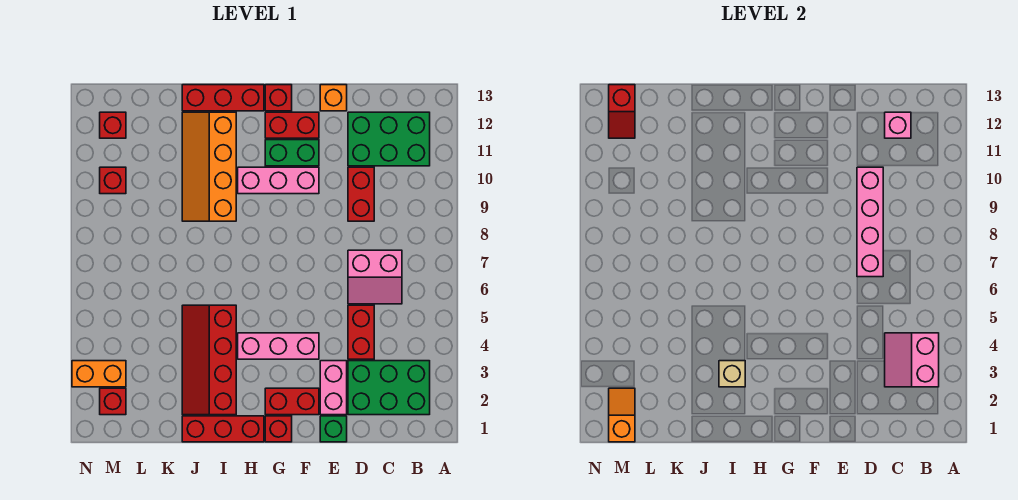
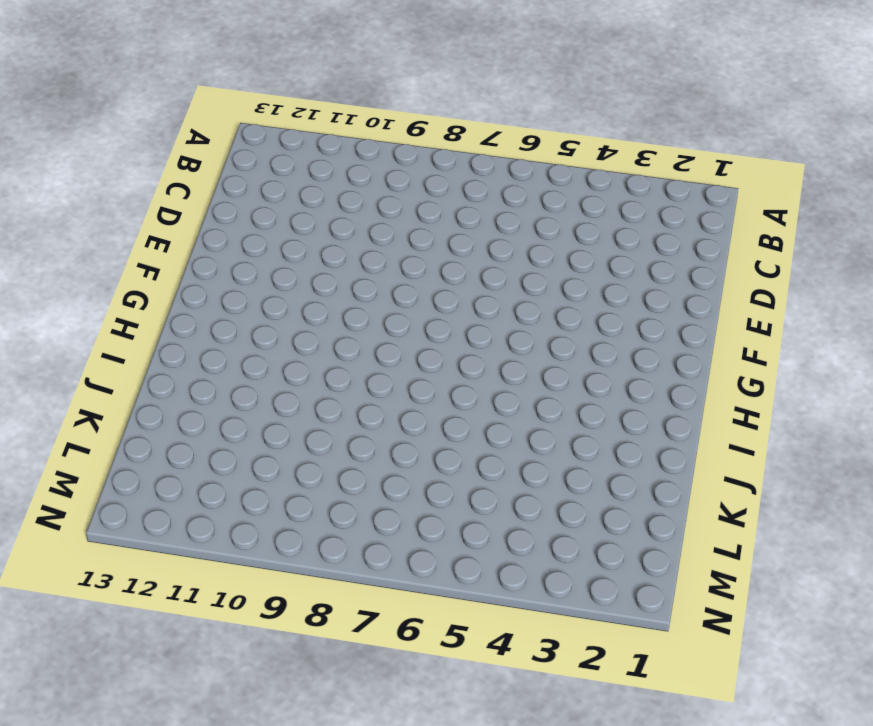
none -> green 2x3 brick [348,361,430,415]
none -> green 2x3 brick [348,112,430,166]
none -> pink 2x2 slope [348,250,402,304]

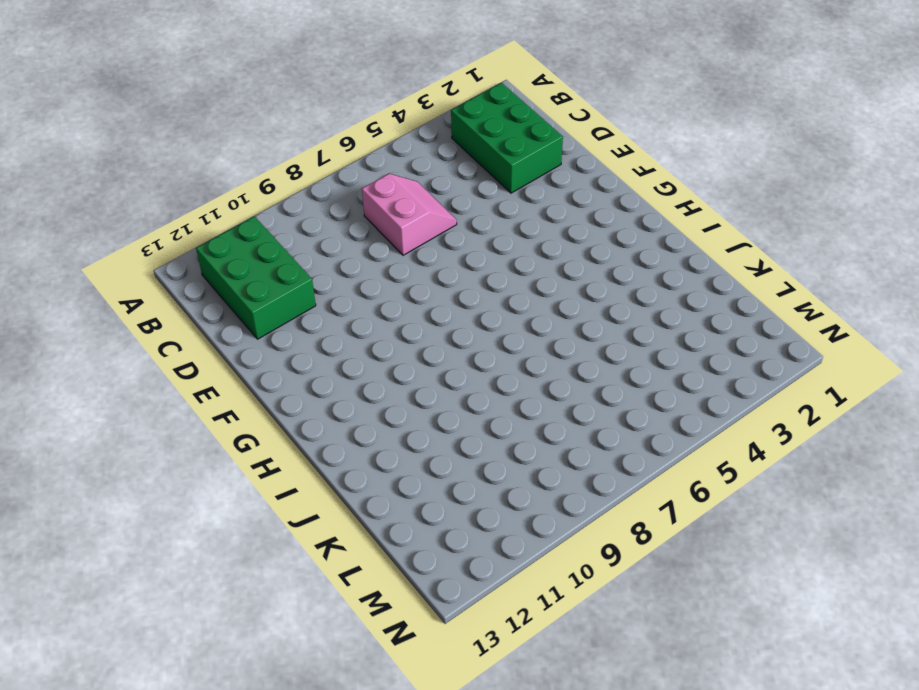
none -> red 1x2 brick [348,305,374,359]
none -> red 1x2 brick [348,167,374,221]
none -> green 1x1 brick [320,416,347,442]

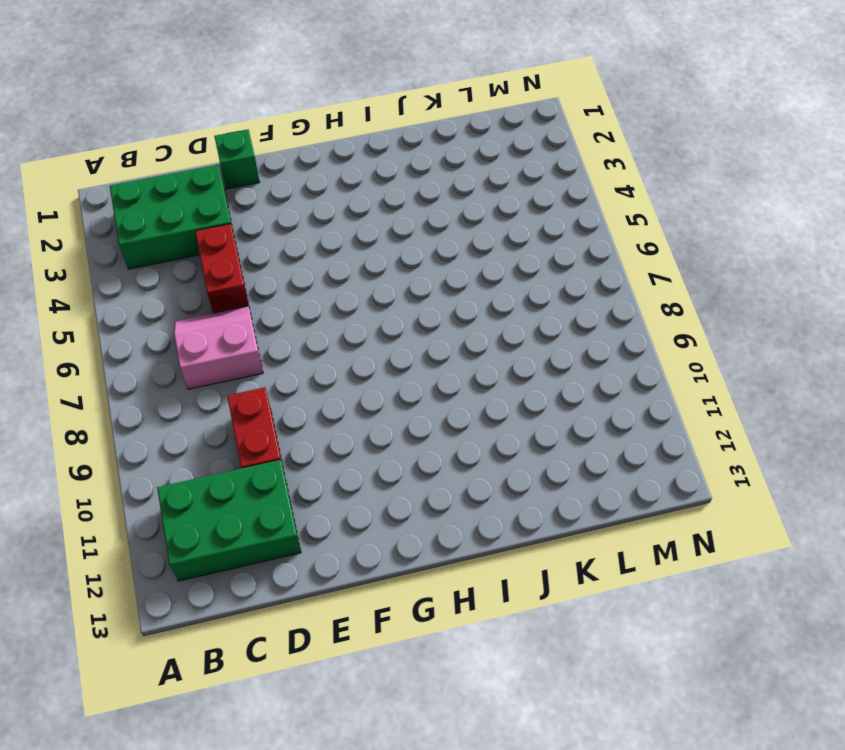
none -> pink 1x2 brick [320,361,347,415]
none -> orange 1x1 brick [320,85,347,111]
none -> red 1x2 brick [265,388,319,415]

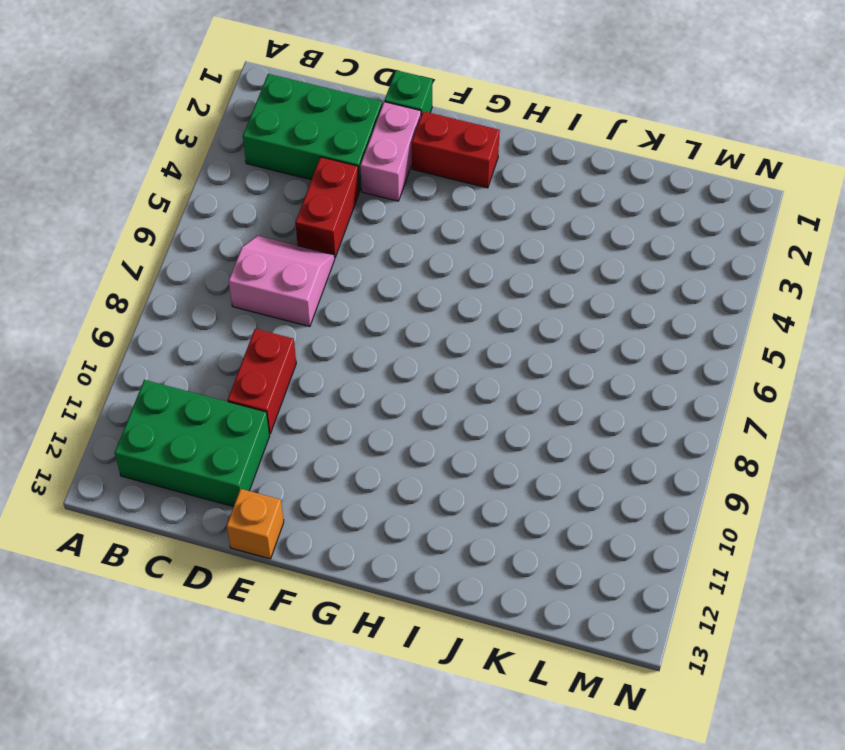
none -> pink 1x3 brick [238,333,319,359]
none -> pink 1x3 brick [238,167,319,194]
none -> green 1x2 brick [265,140,319,166]

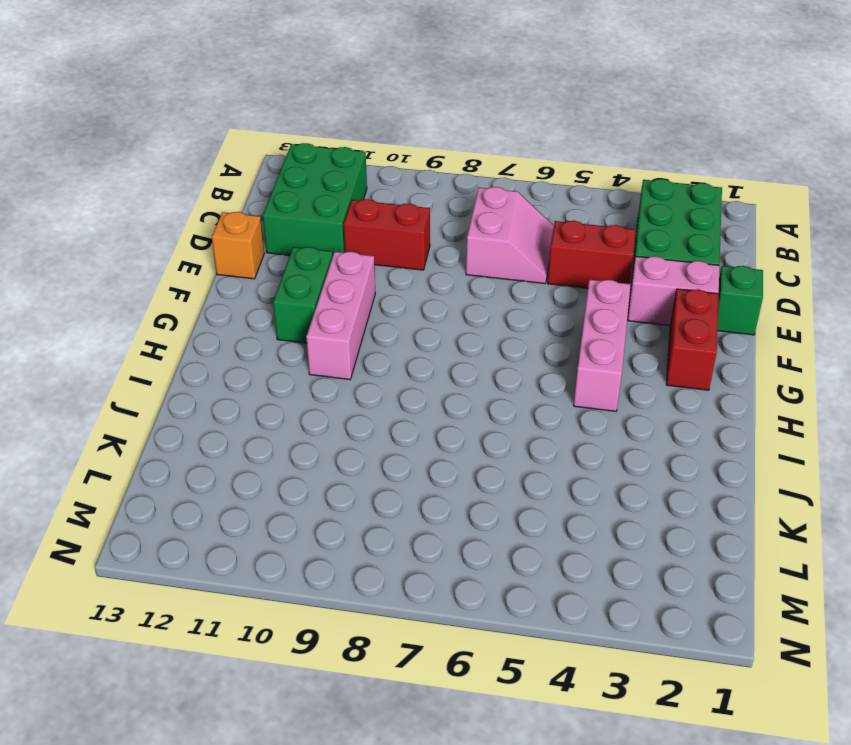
none -> red 1x2 brick [265,112,319,138]
none -> red 1x1 brick [265,416,292,442]
none -> red 1x1 brick [265,85,292,111]

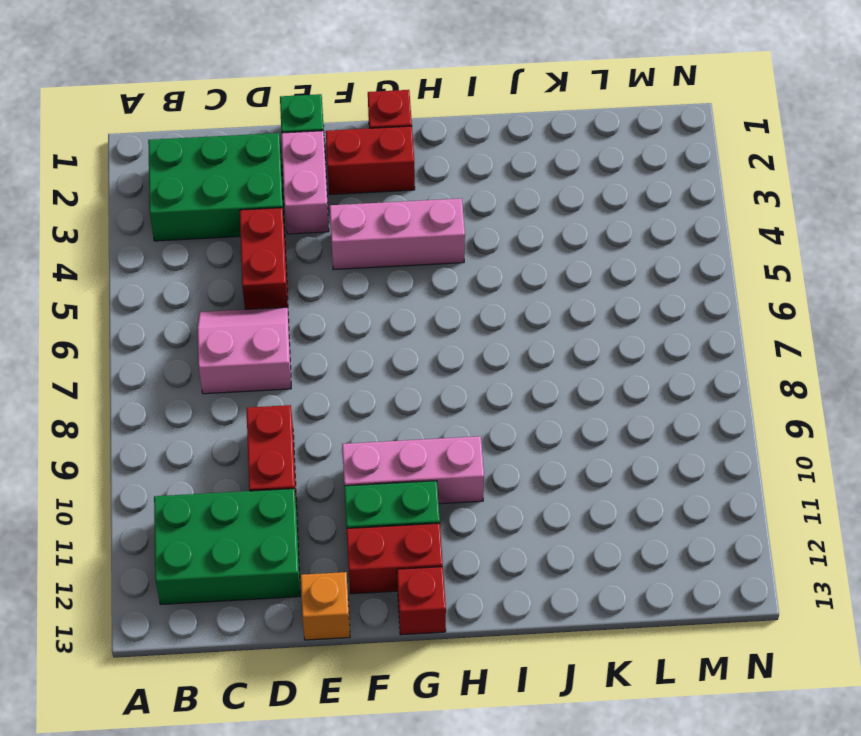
none -> red 1x3 brick [182,416,264,442]
none -> red 1x3 brick [182,85,264,111]
none -> red 2x4 slope [182,305,236,415]

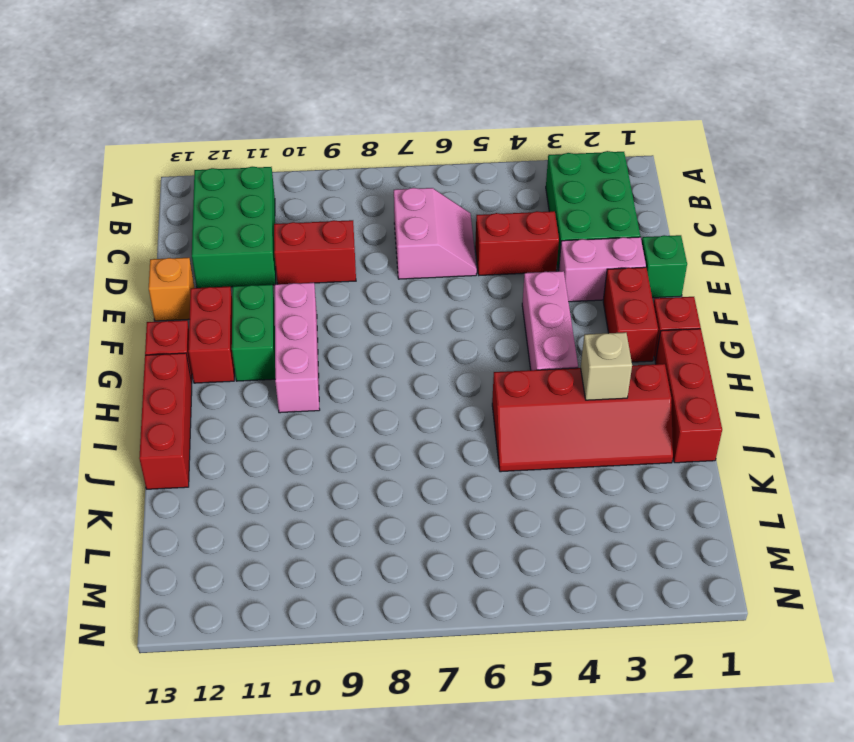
none -> orange 2x4 slope [182,112,236,221]
none -> red 1x1 brick [100,388,126,415]
none -> orange 1x2 brick [72,361,126,387]

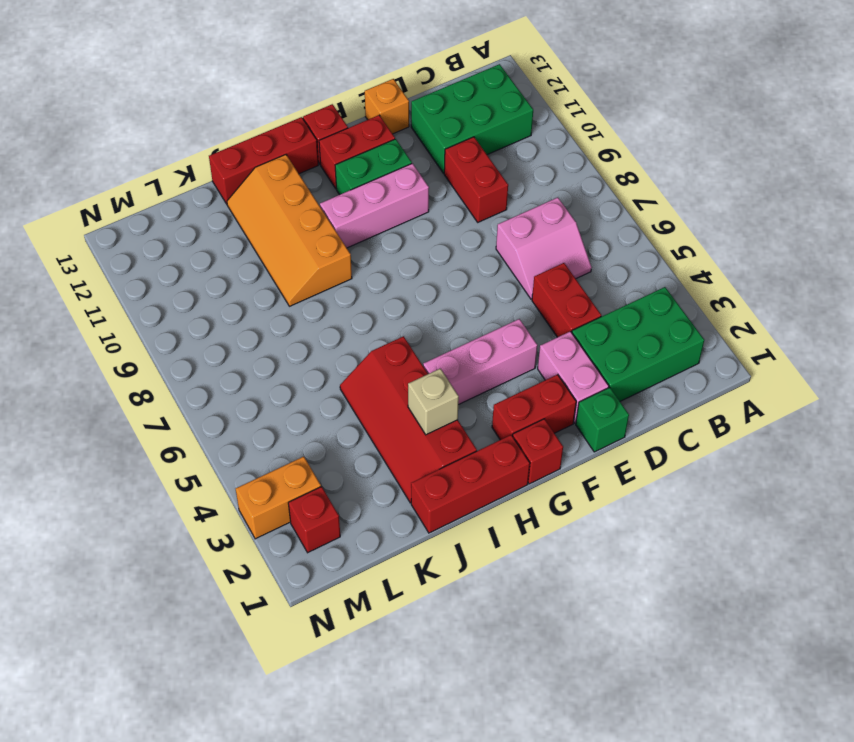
none -> red 1x1 brick [100,167,126,194]
none -> red 1x1 brick [100,112,126,138]
none -> pink 2x2 slope [885,333,939,387]

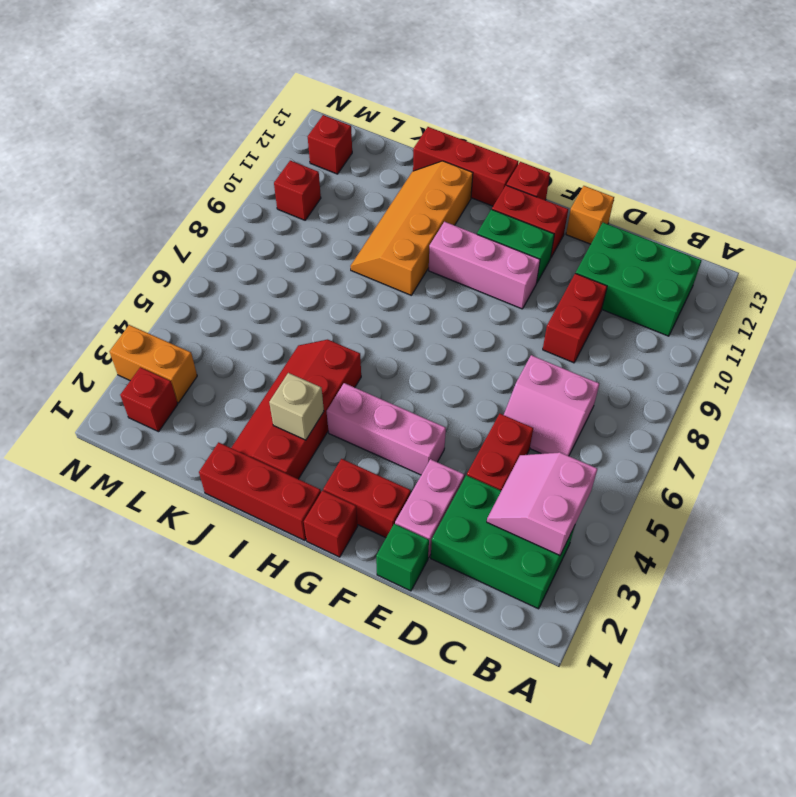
none -> pink 1x1 brick [885,112,911,138]
none -> pink 1x4 brick [857,167,883,277]
none -> orange 1x2 slope [609,388,635,442]

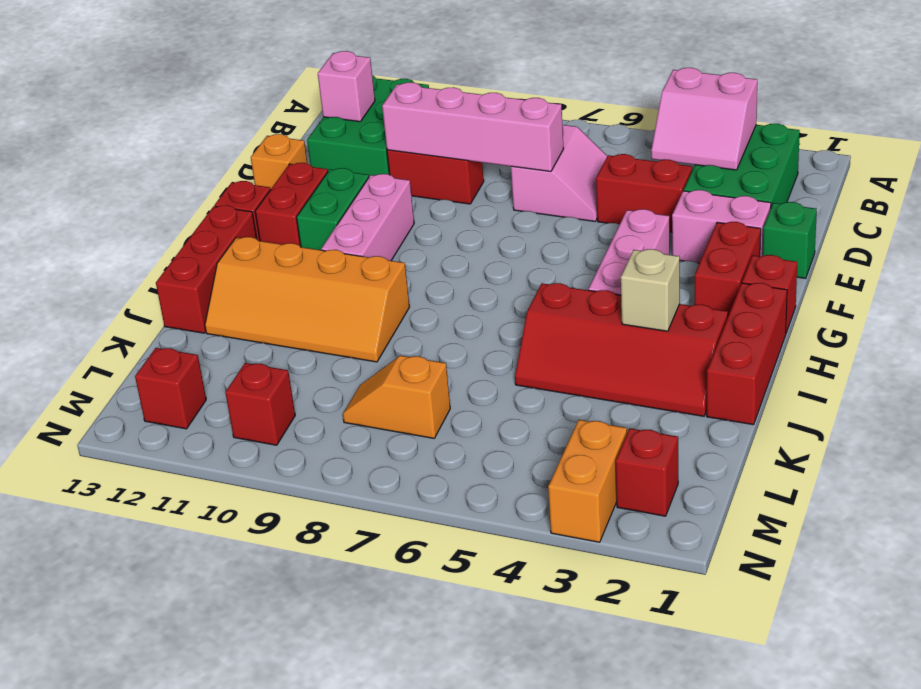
orange 1x2 slope [343,356,450,438] -> orange 1x2 slope moved to [609,388,635,442]
none -> red 1x2 slope [609,85,635,138]

